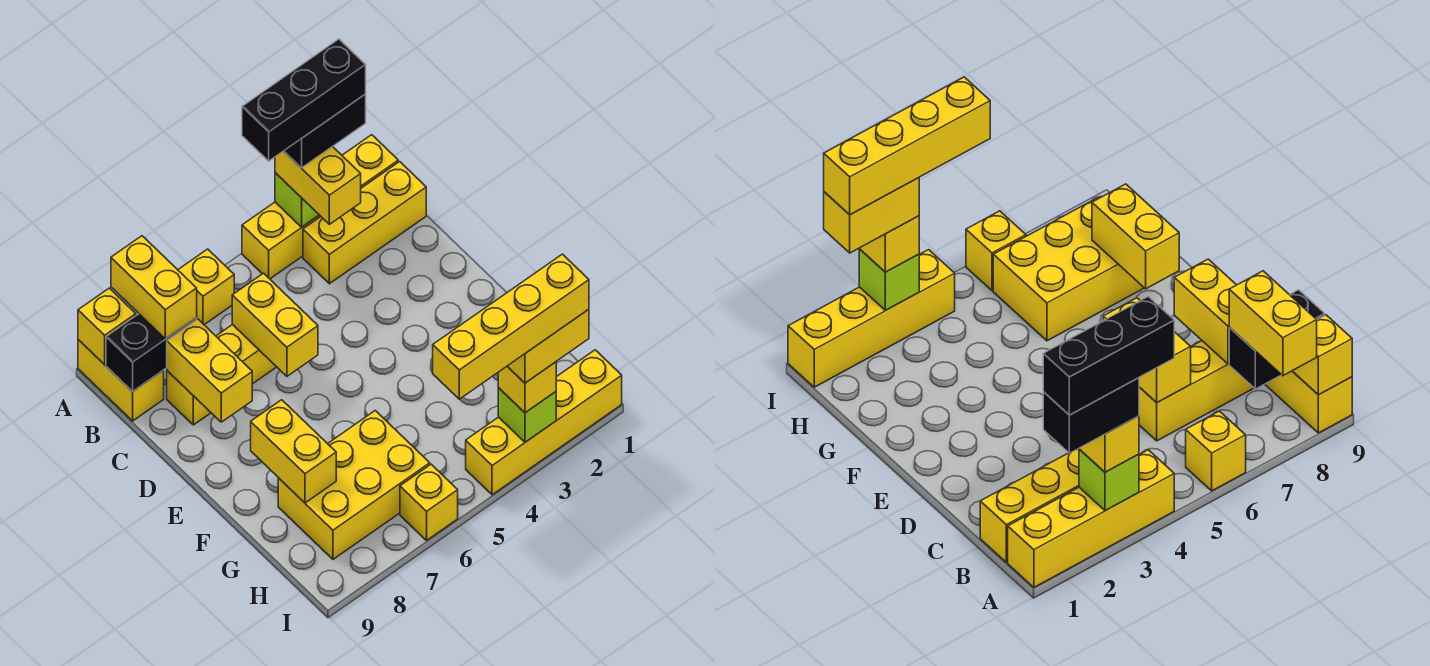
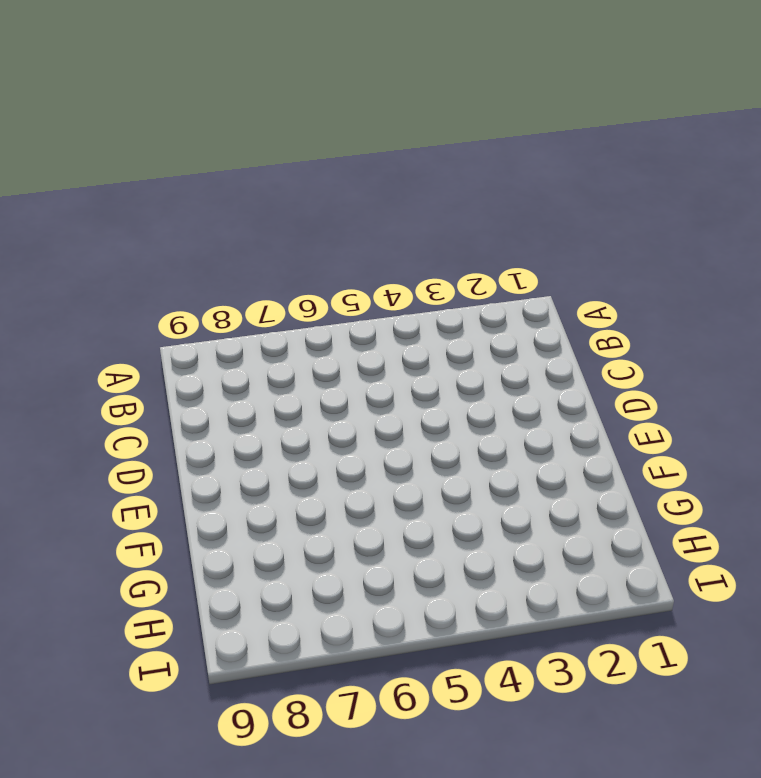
none -> yellow 1x4 brick [242,135,398,279]
none -> yellow 1x1 brick [178,249,234,325]
none -> yellow 1x2 brick [78,340,164,421]

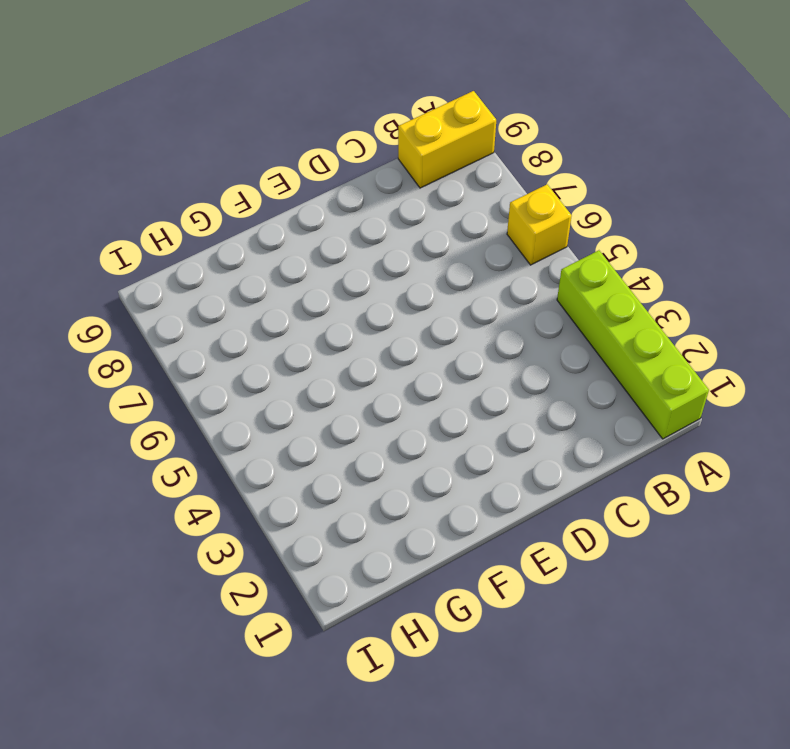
lime 1x4 brick [557,250,709,439] -> yellow 1x4 brick [242,135,398,279]
none -> yellow 1x3 brick [303,162,426,284]
none -> yellow 1x3 brick [167,324,276,425]
none -> yellow 2x3 brick [278,411,430,559]

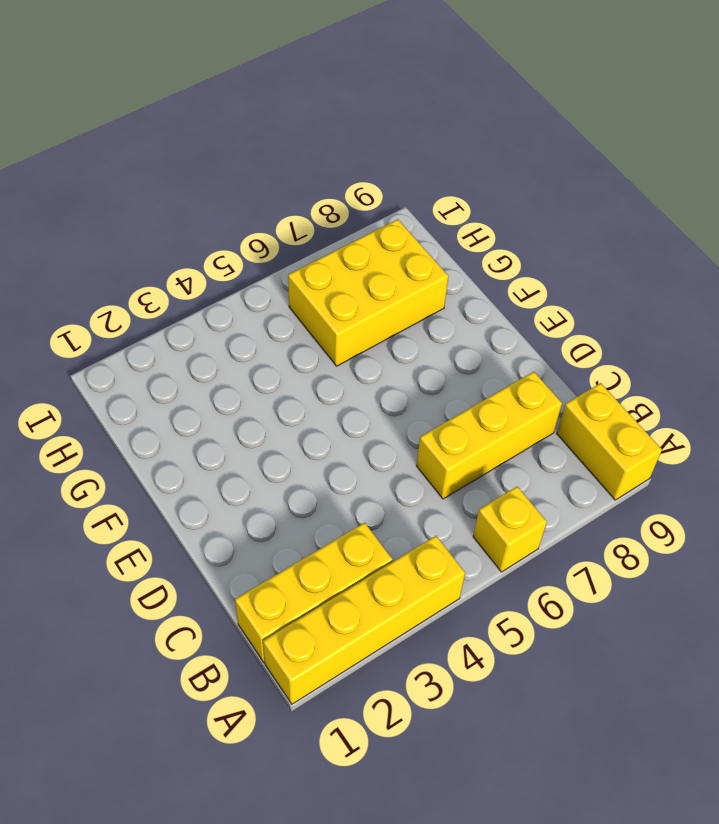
none -> yellow 1x4 brick [466,350,622,495]
none -> yellow 1x1 brick [400,464,458,540]
none -> lime 1x1 brick [275,173,319,227]

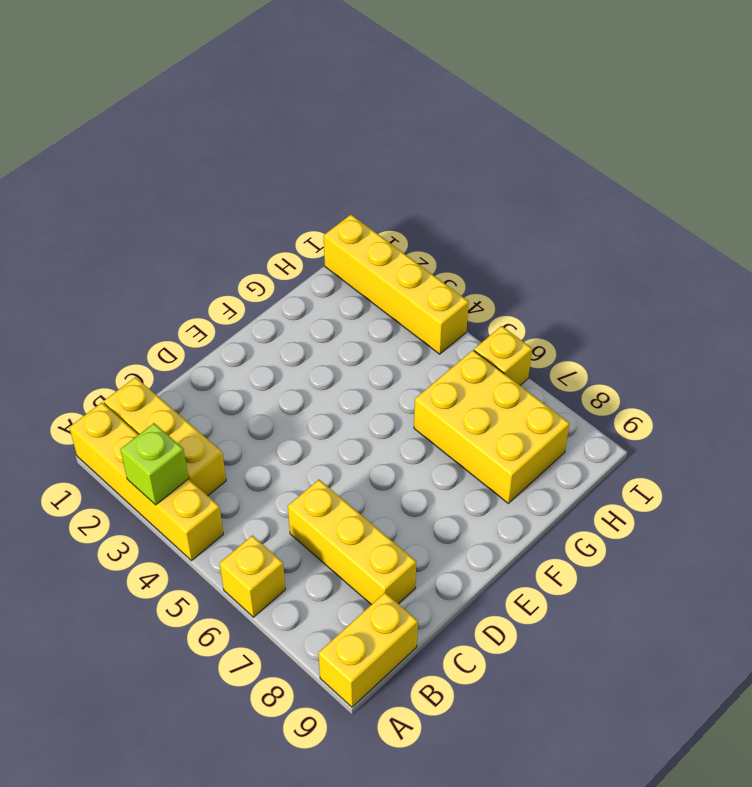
none -> yellow 1x1 brick [78,288,136,365]
none -> black 1x2 brick [106,314,197,392]
none -> yellow 1x2 brick [232,273,318,376]

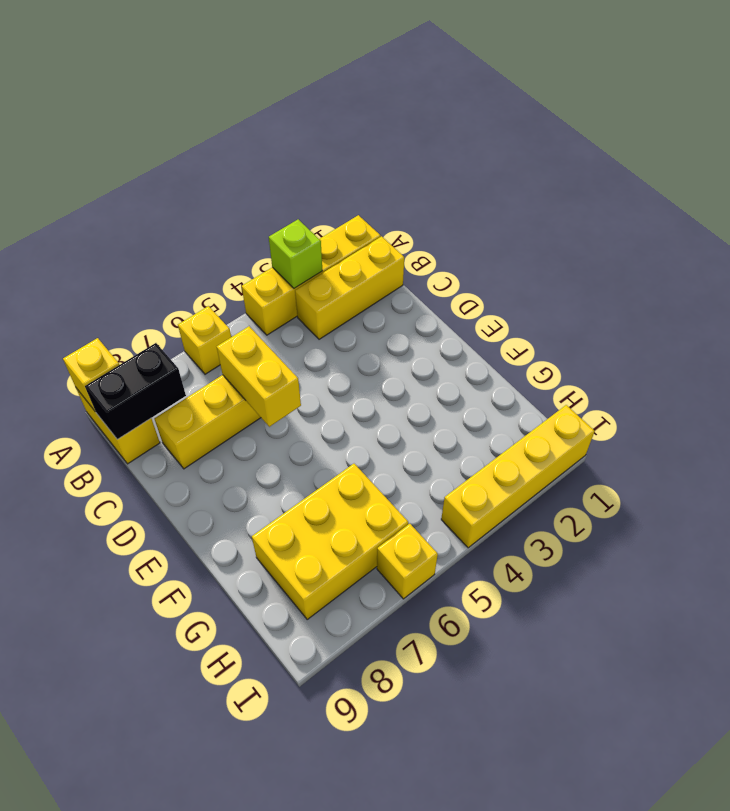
none -> yellow 1x2 brick [167,319,252,422]
none -> yellow 1x2 brick [251,400,336,503]
none -> lime 1x1 brick [498,388,556,442]

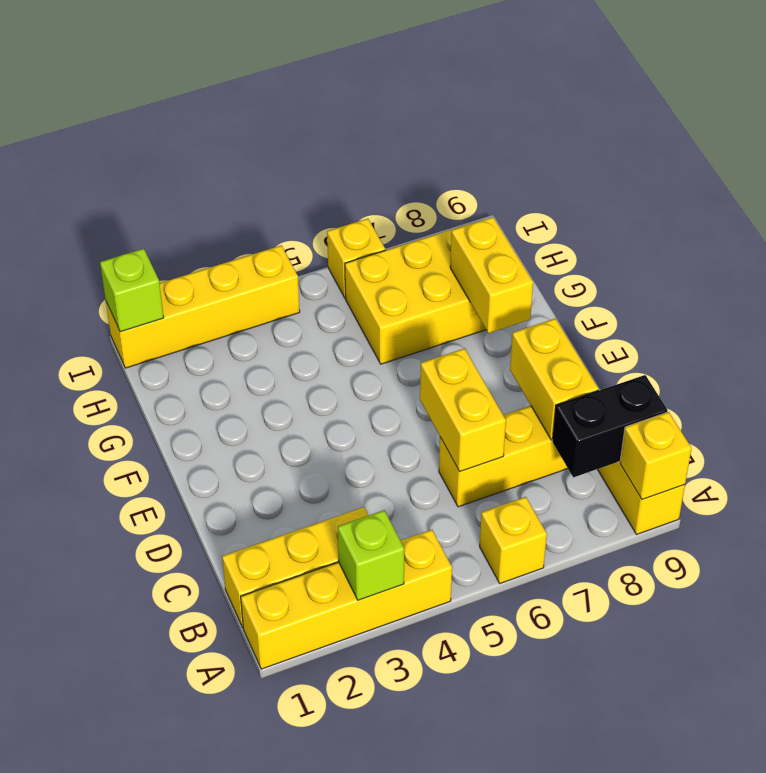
lime 1x1 brick [100,249,164,332] -> lime 1x1 brick moved to [498,388,556,442]
none -> yellow 1x2 brick [275,147,361,224]
none -> yellow 1x2 brick [111,236,197,339]
none -> yellow 1x1 brick [498,362,556,413]

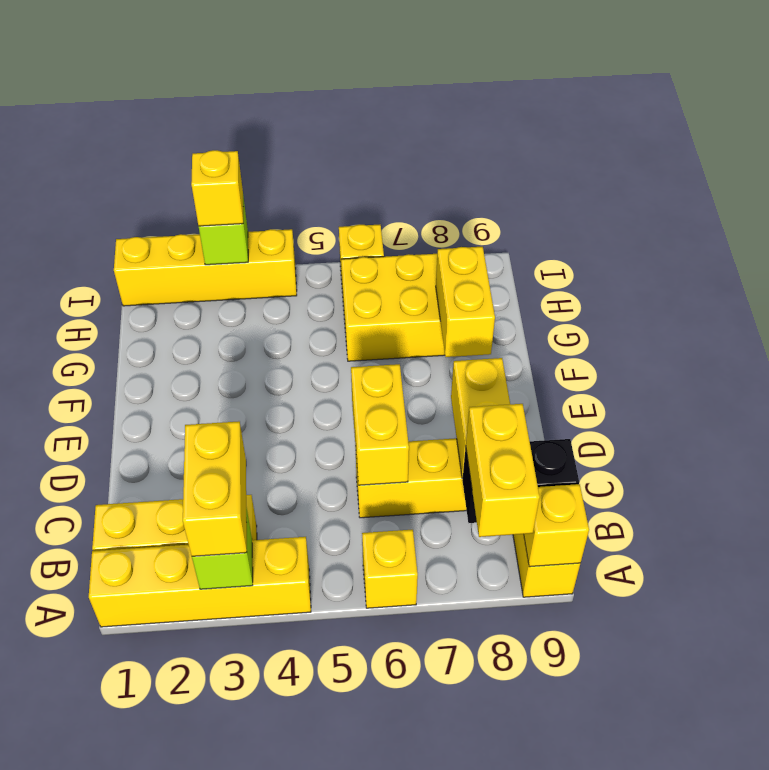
none -> black 1x2 brick [284,94,366,168]
none -> yellow 1x2 brick [508,309,589,383]
none -> black 1x3 brick [242,39,366,161]

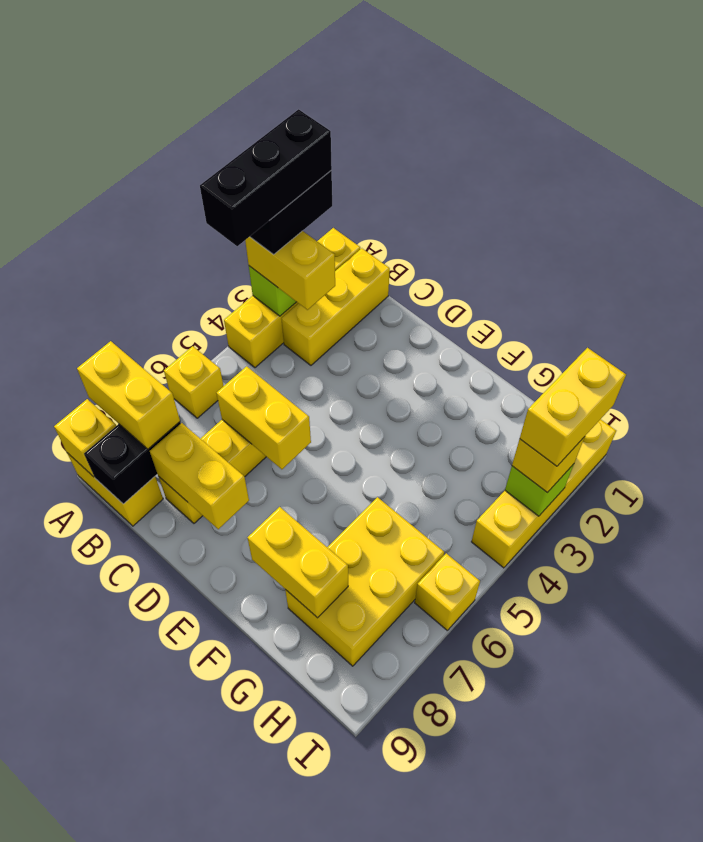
none -> yellow 1x4 brick [433,254,589,399]

